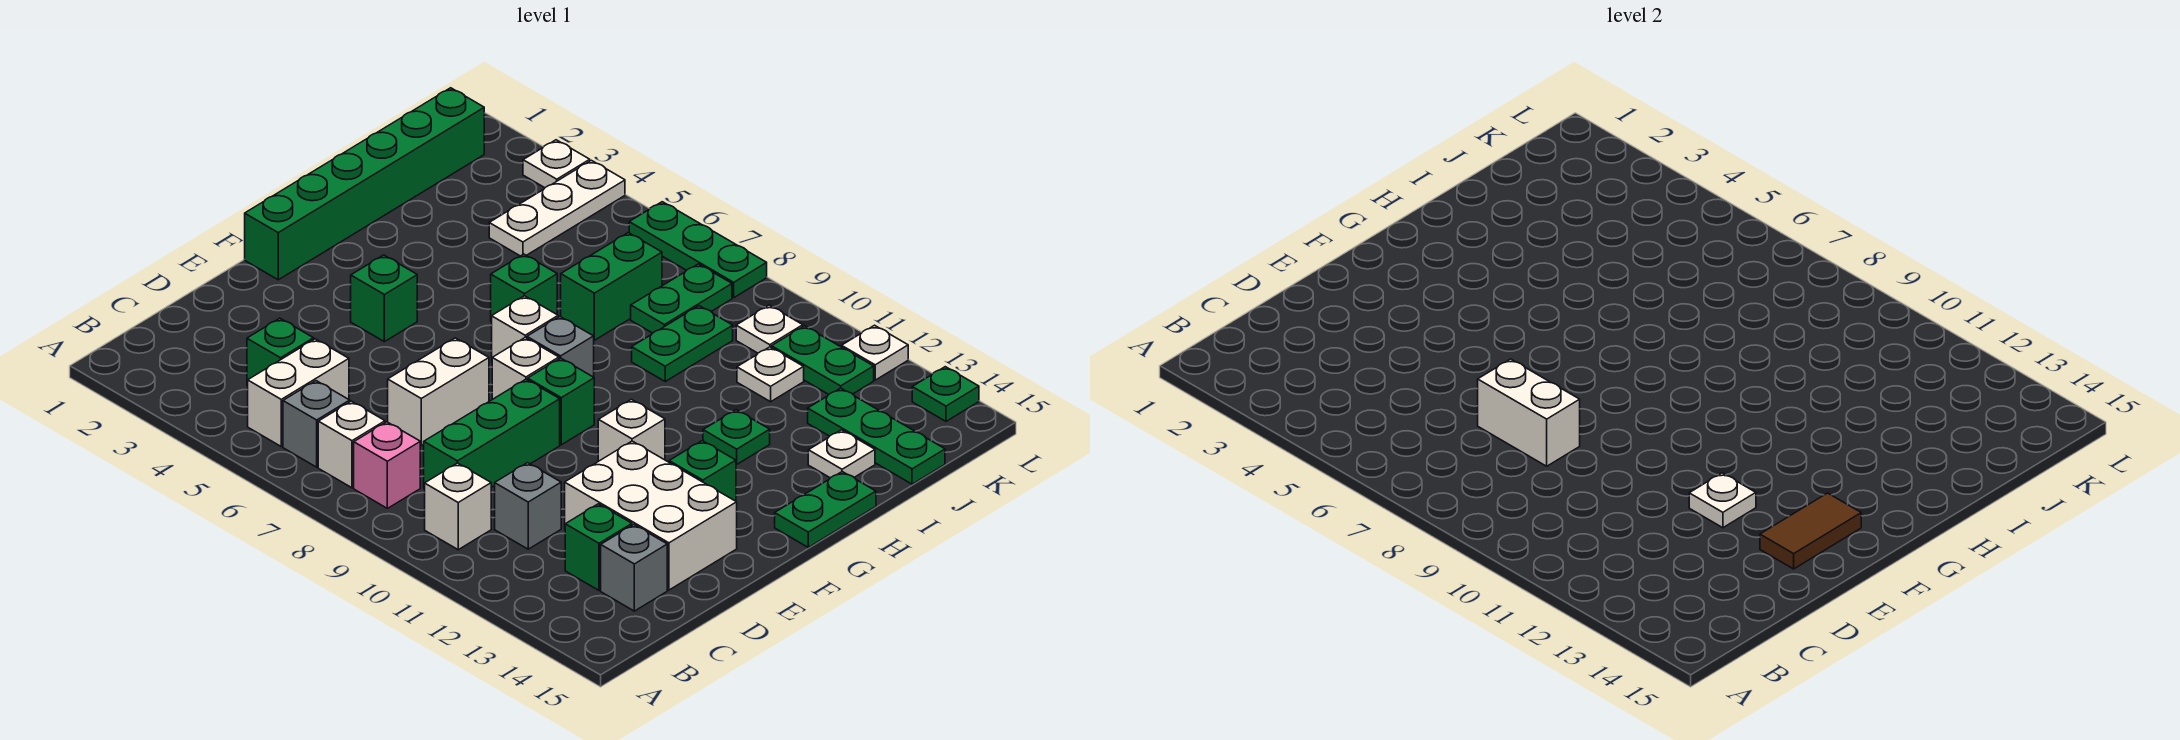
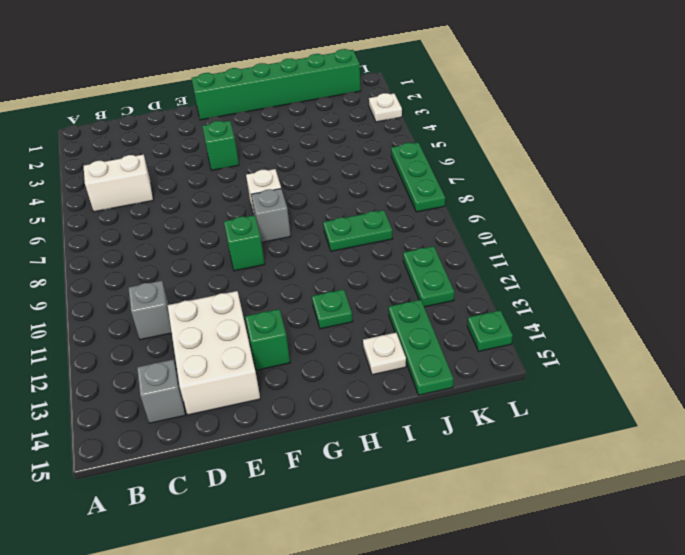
none -> grey 1x1 brick [283,381,350,467]
none -> white 1x1 brick [318,401,385,488]
none -> pink 1x1 brick [354,422,420,508]
none -> white 1x1 brick [425,463,491,550]

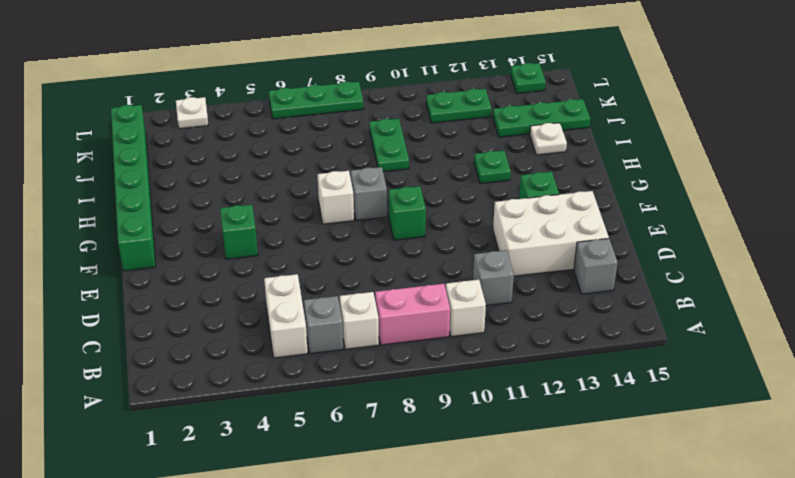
pink 1x2 brick [375,284,450,345] -> pink 1x1 brick [354,422,420,508]
none -> green 1x1 brick [247,318,314,386]
none -> green 1x3 brick [424,379,560,489]
none -> green 1x1 brick [565,504,632,590]
none -> white 1x2 brick [388,338,489,446]

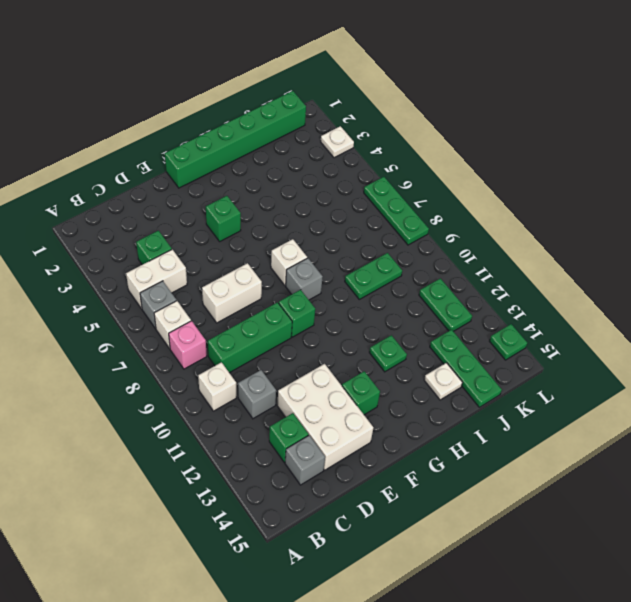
none -> white 1x1 brick [492,338,559,399]
none -> white 1x1 brick [598,399,665,461]
none -> green 1x2 plate [775,472,876,547]
none -> green 1x1 brick [491,254,557,322]

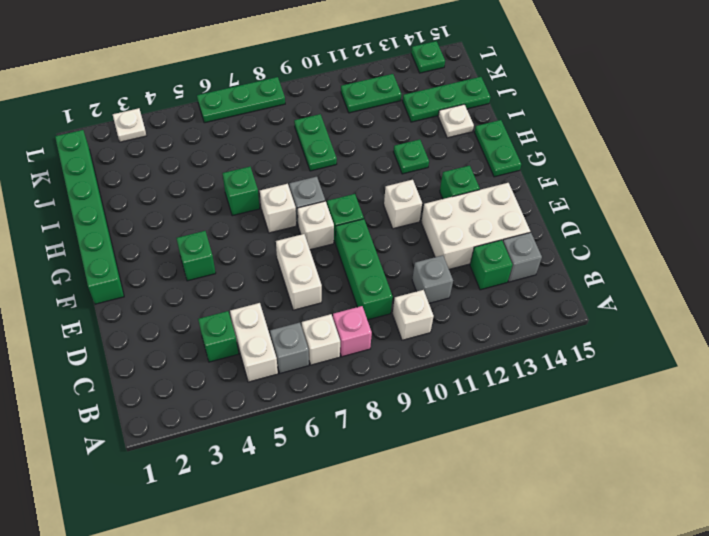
none -> green 1x2 brick [561,233,662,340]
none -> white 1x3 plate [489,160,625,256]
none -> green 1x2 plate [631,264,732,333]
none -> white 1x1 plate [737,347,804,402]

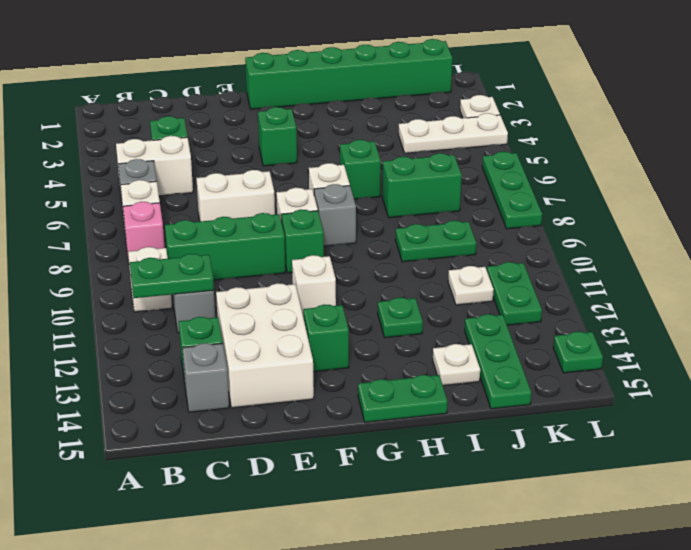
green 1x2 plate [130,254,214,298] -> green 1x2 plate moved to [631,264,732,333]
none -> white 1x1 plate [736,305,803,353]
none -> white 1x1 plate [842,325,908,380]
none -> white 1x2 brick [1478,359,1580,466]
none -> white 1x1 plate [1689,473,1756,528]

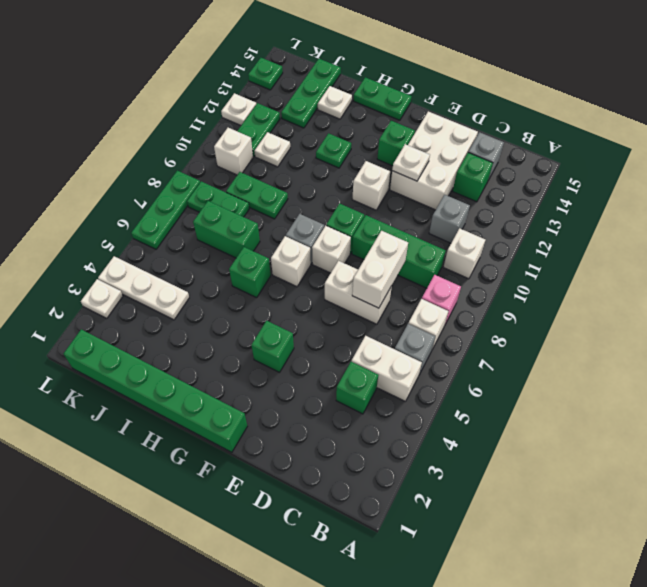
white 1x1 brick [214,128,253,175] -> white 1x1 plate [736,305,803,353]
none -> brown 1x2 tile [1760,493,1861,569]

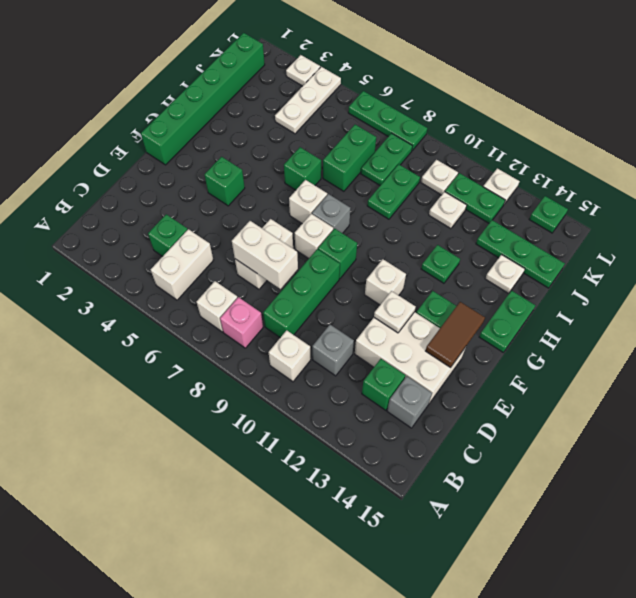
none -> grey 1x1 brick [283,381,350,467]

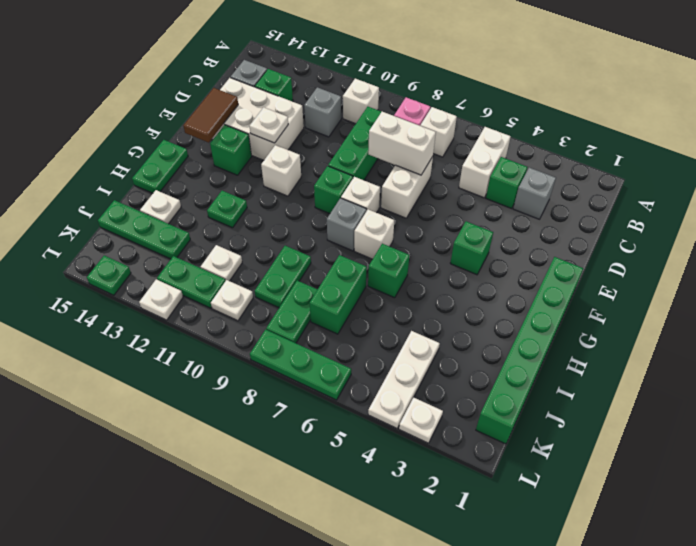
grey 1x1 brick [513,168,556,219] -> grey 1x1 brick moved to [283,381,350,467]

